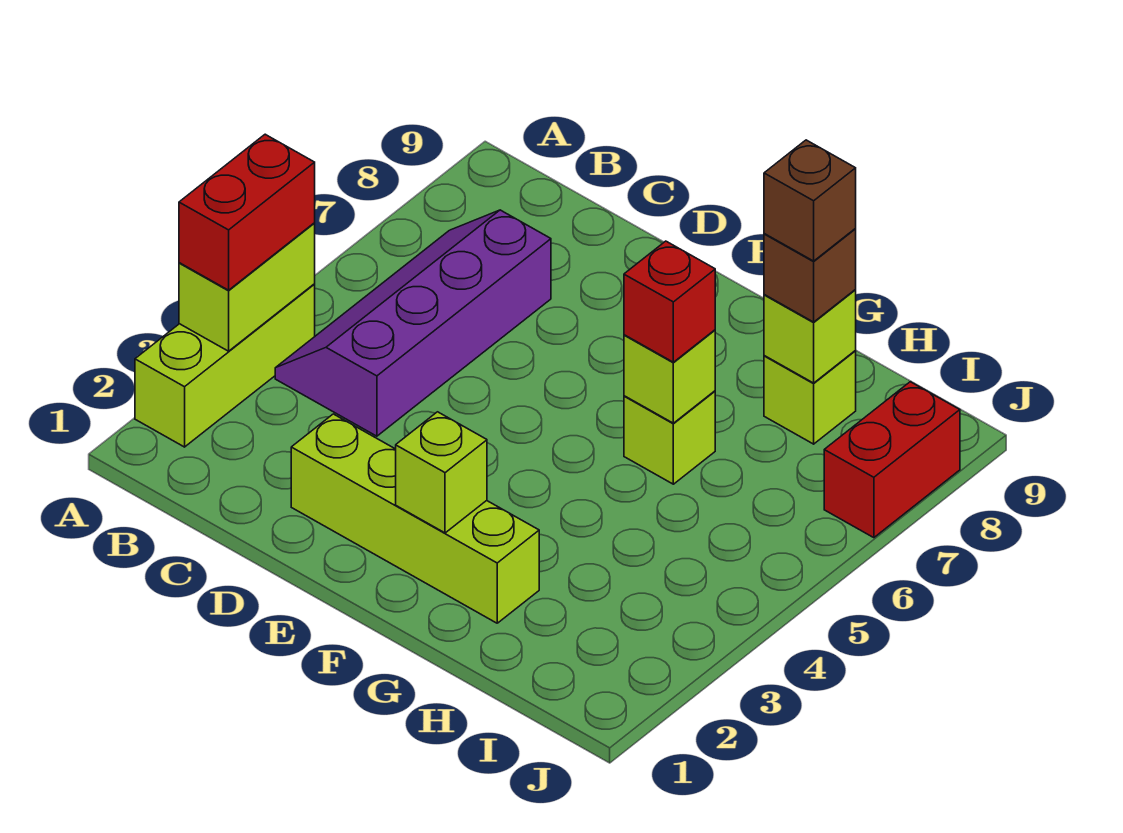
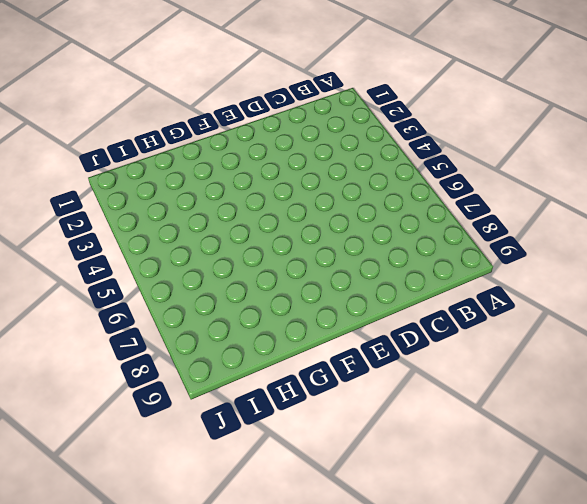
none -> lime 1x3 brick [135,284,315,447]
none -> purple 2x4 slope [275,210,551,436]
none -> lime 1x4 brick [291,414,539,623]

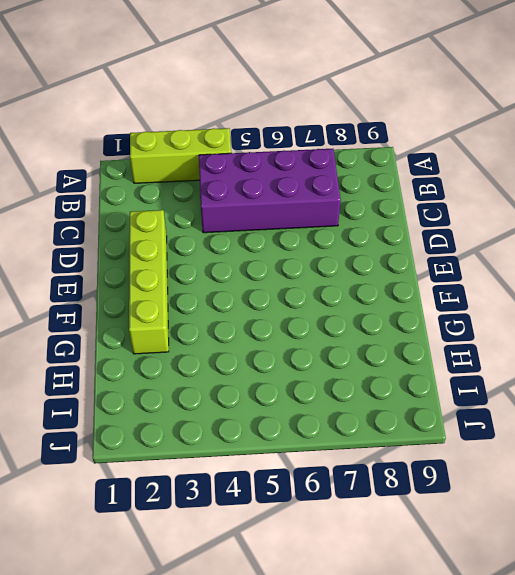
purple 2x4 brick [199,149,341,233] -> purple 2x4 slope [275,210,551,436]
none -> lime 1x1 brick [624,391,715,484]
none -> lime 1x1 brick [764,351,856,444]
none -> red 1x2 brick [824,382,960,538]

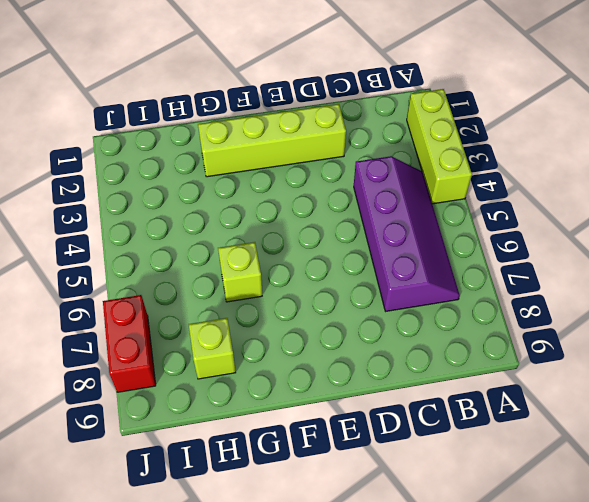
none -> lime 1x2 brick [179,223,315,351]
none -> lime 1x1 brick [396,412,487,533]
none -> lime 1x1 brick [624,330,715,423]

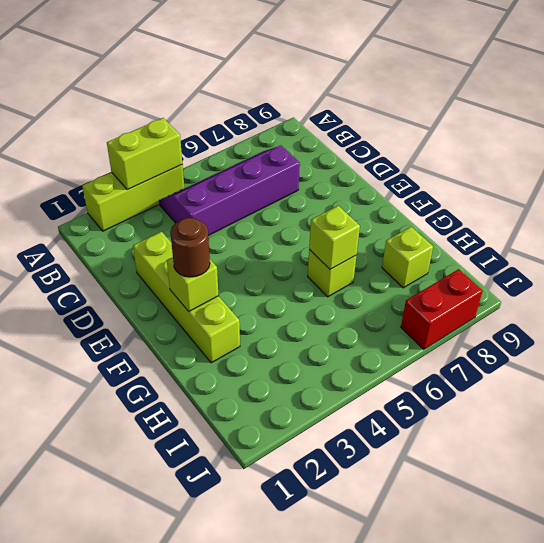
brown 1x1 round brick [170,218,210,277] -> none
none -> lime 1x1 brick [764,290,856,383]
none -> red 1x2 brick [179,134,315,290]
none -> red 1x1 brick [624,241,715,362]

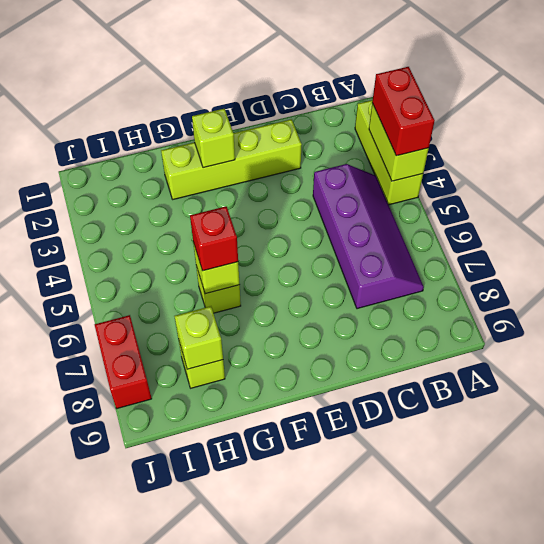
none -> brown 1x1 brick [764,229,856,322]
none -> brown 1x1 brick [764,140,856,261]

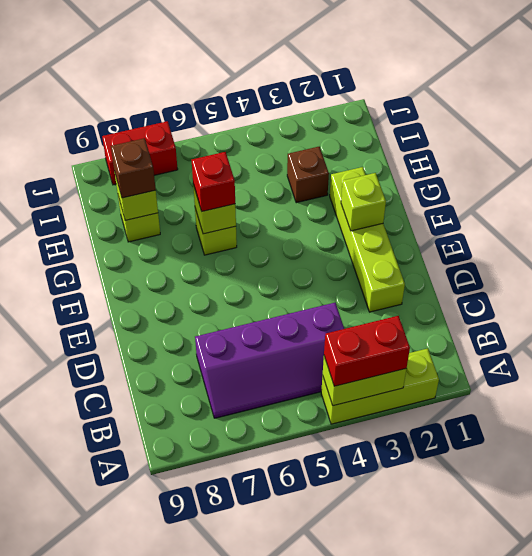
brown 1x1 brick [287,147,329,203] -> brown 1x1 brick moved to [764,140,856,261]

